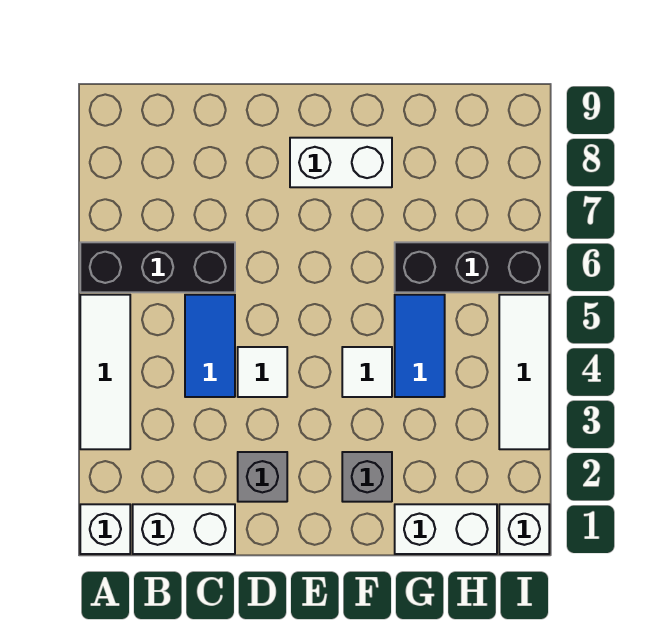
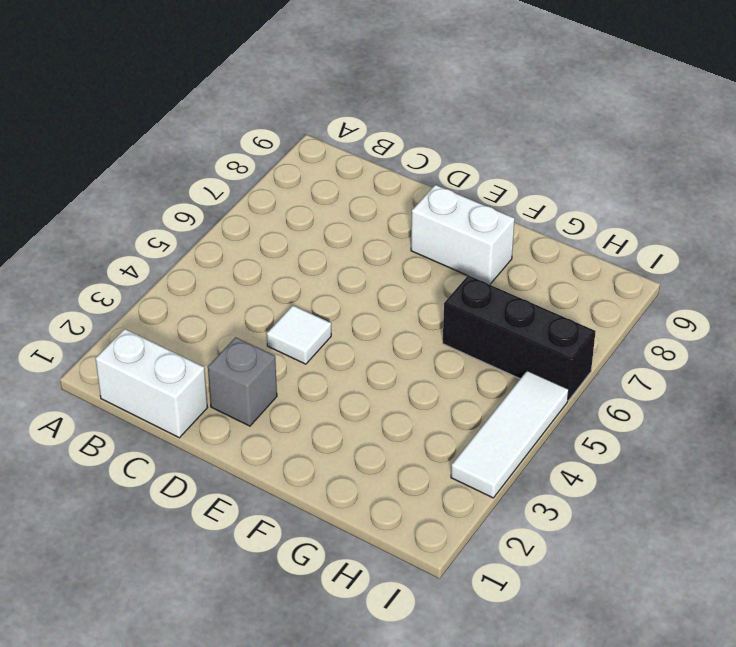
none -> white 1x1 brick [80,504,130,554]
none -> white 1x3 tile [80,295,130,449]
none -> black 1x3 brick [80,242,235,292]

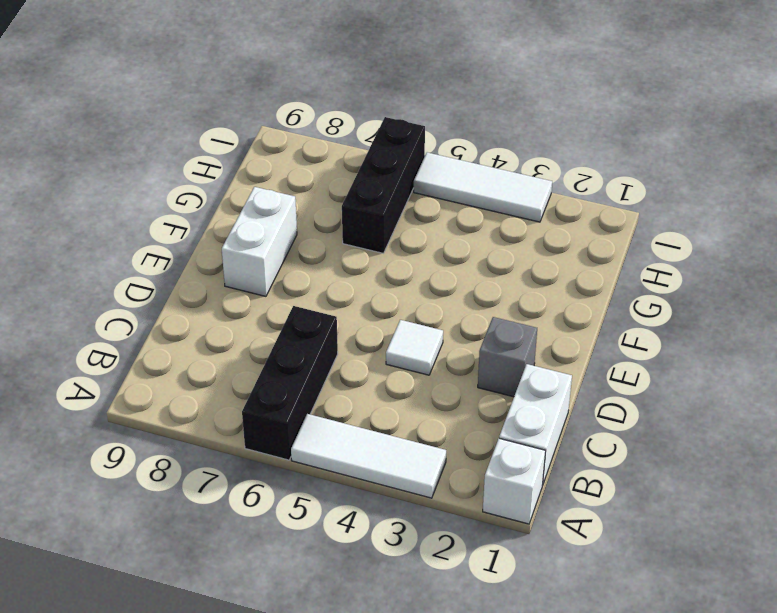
none -> blue 1x2 tile [185,295,235,397]
none -> grey 1x1 brick [342,452,392,502]
none -> white 1x1 tile [342,347,392,397]

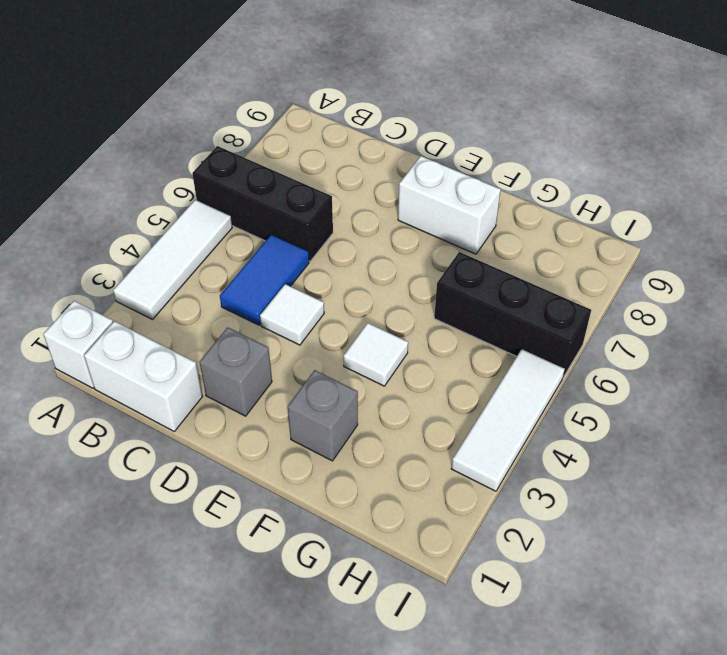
none -> white 1x2 brick [395,504,497,554]
none -> blue 1x2 tile [395,295,445,397]
none -> white 1x1 brick [499,504,549,554]

